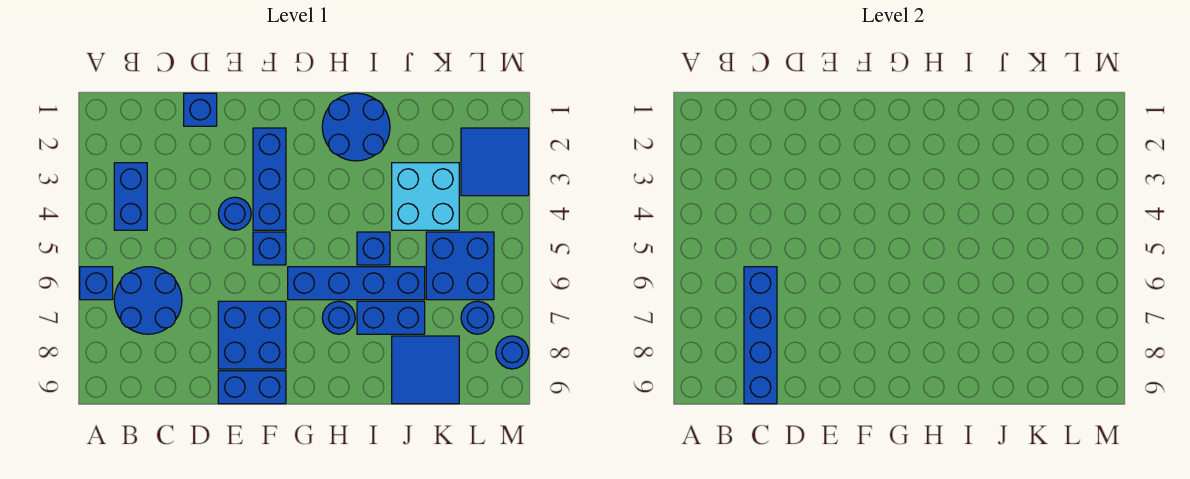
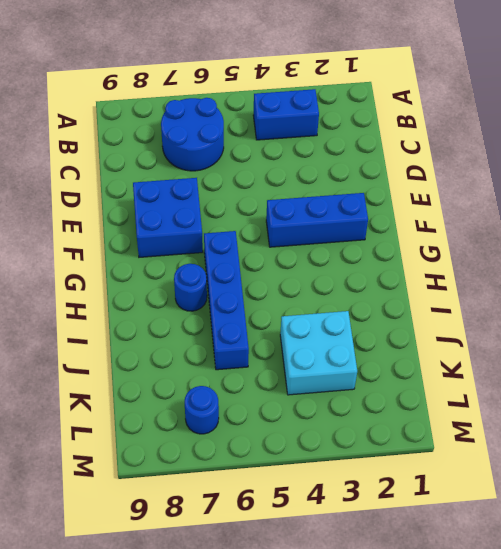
none -> blue 1x1 brick [80,267,113,300]
none -> blue 1x1 brick [184,93,217,126]
none -> blue 1x1 round brick [218,197,251,230]

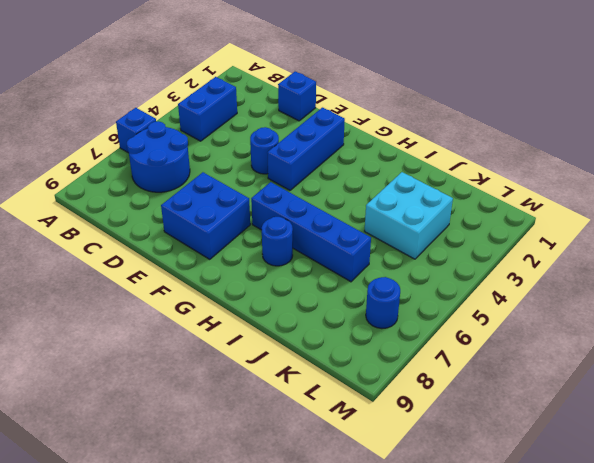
none -> blue 1x2 brick [218,371,286,404]
none -> blue 1x1 brick [253,232,286,265]
none -> blue 2x2 round brick [322,93,390,161]

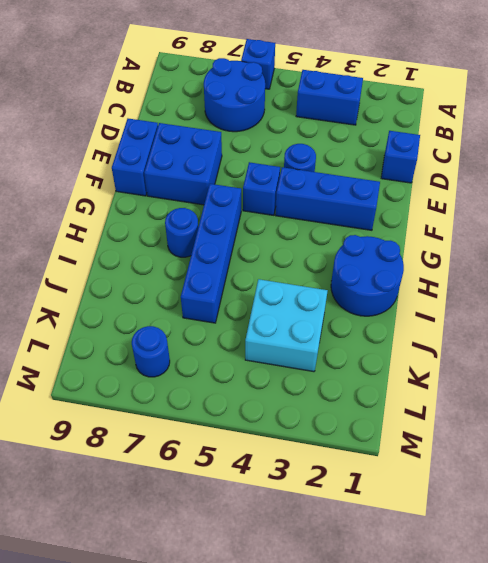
none -> blue 1x1 brick [357,232,390,265]
none -> blue 1x2 brick [357,301,425,334]
none -> blue 2x2 tile [392,336,459,404]

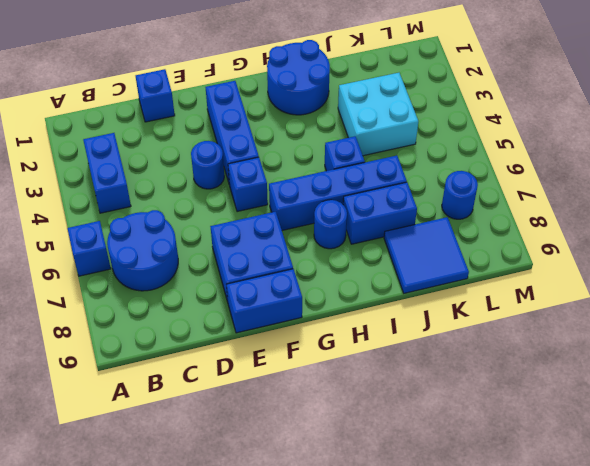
none -> blue 2x2 brick [426,232,494,300]
none -> blue 2x2 tile [461,128,529,196]
none -> blue 1x1 round brick [496,336,529,369]

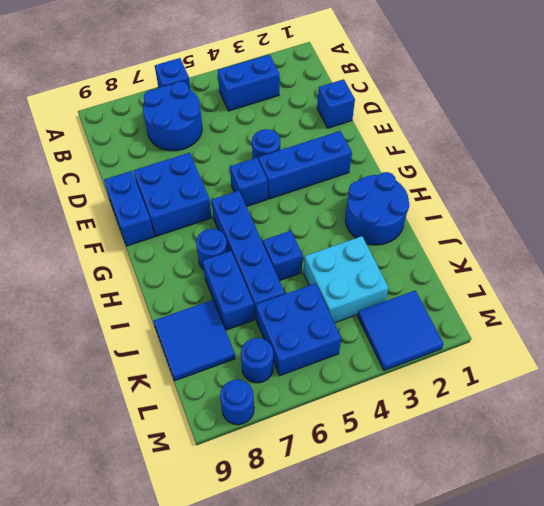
none -> blue 1x4 brick [744,267,777,404]

